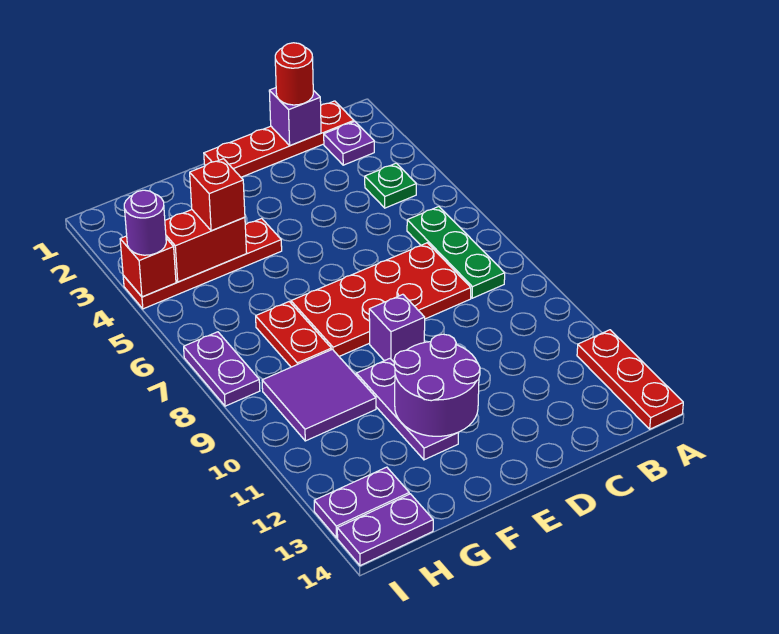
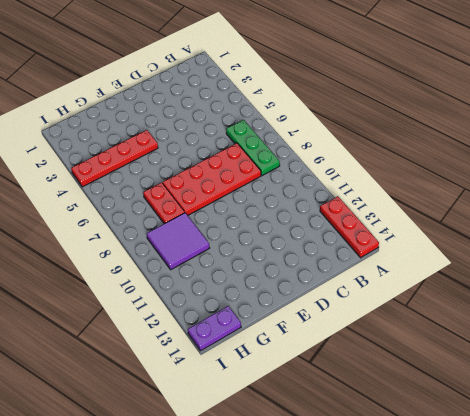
none -> red 1x4 plate [204,101,354,177]
none -> purple 1x1 plate [324,121,374,165]
none -> green 1x1 plate [365,163,416,208]

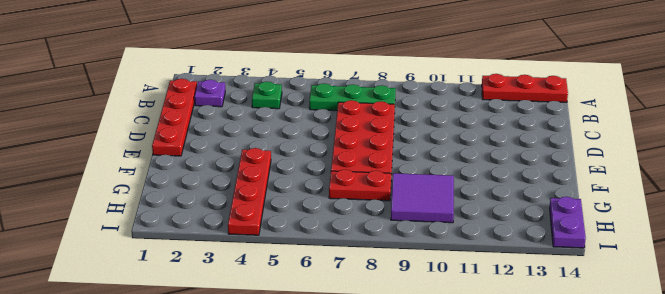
none -> purple 1x1 brick [369,294,425,362]
none -> purple 1x3 plate [356,359,458,460]
none -> purple 1x2 plate [314,467,409,538]

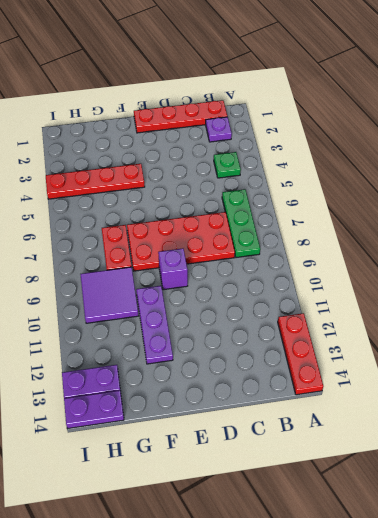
none -> purple 1x2 plate [184,332,260,406]
none -> purple 1x1 brick [269,88,321,146]
none -> purple 2x2 round brick [394,334,480,436]

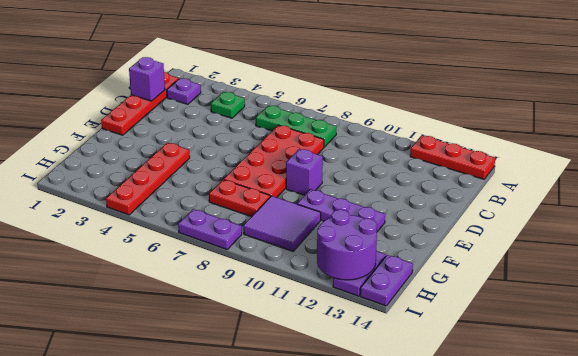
purple 2x2 round brick [317,210,377,280] -> purple 2x2 round brick moved to [394,334,480,436]
none -> red 1x2 brick [165,210,247,282]
none -> red 1x1 brick [120,236,176,297]
none -> red 1x1 round brick [275,43,313,105]

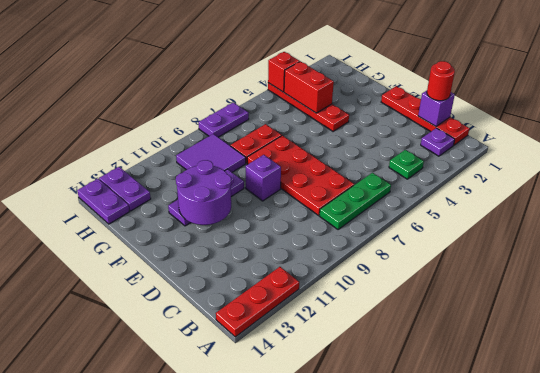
none -> red 1x1 brick [190,159,245,231]
none -> purple 1x1 round brick [124,190,166,255]

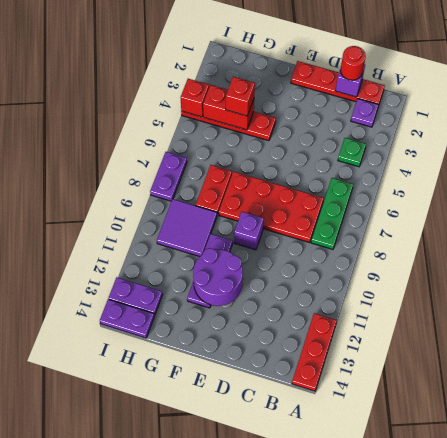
none -> purple 1x1 round brick [124,190,166,255]

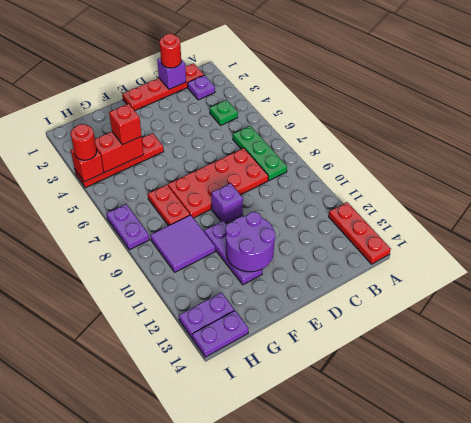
red 1x1 round brick [71,124,97,160] -> purple 1x1 round brick [124,190,166,255]

